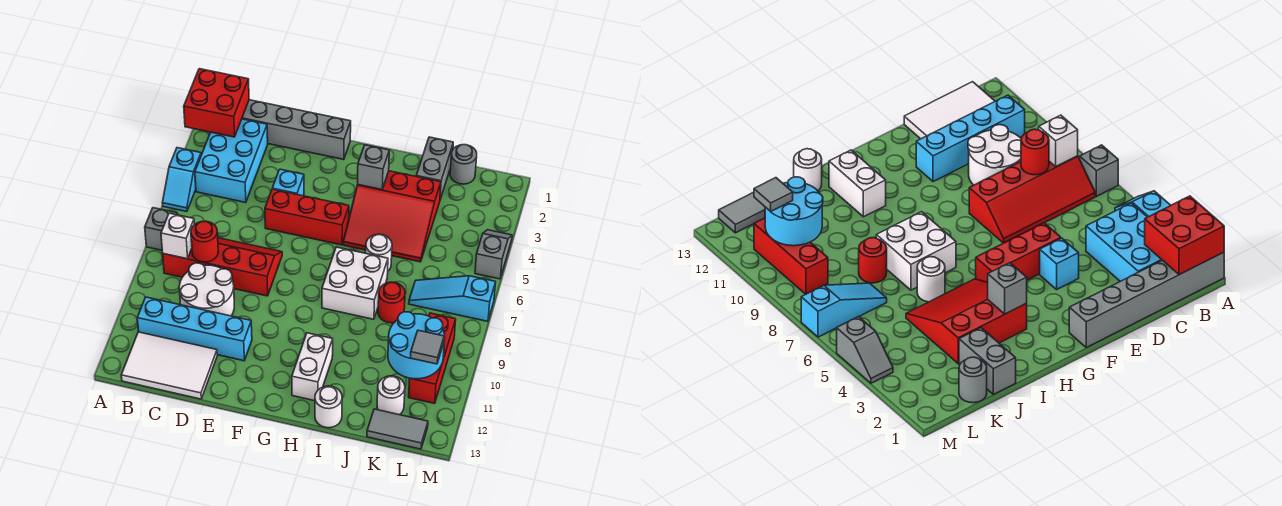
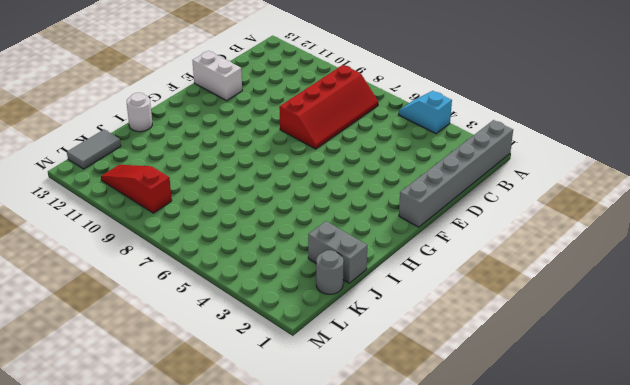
white 1x2 brick [192,51,242,101] -> white 1x2 brick moved to [292,333,333,401]
red 1x3 slope [101,165,172,213] -> red 1x3 brick [409,313,456,403]
none -> grey 1x1 brick [145,208,177,250]
none -> cyan 2x3 brick [195,119,268,203]
none -> cyan 1x4 brick [137,297,252,361]

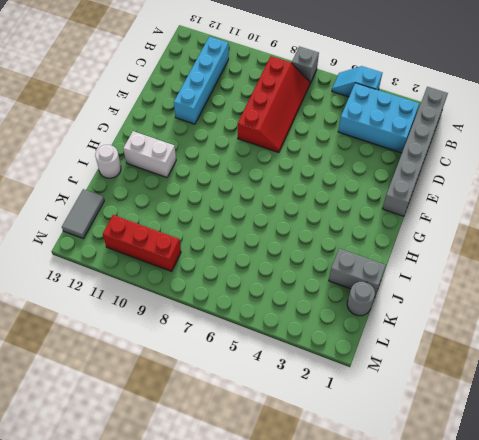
none -> white 2x3 tile [121,332,217,399]
none -> white 2x2 round brick [179,263,234,316]
none -> cyan 1x1 brick [272,169,304,196]

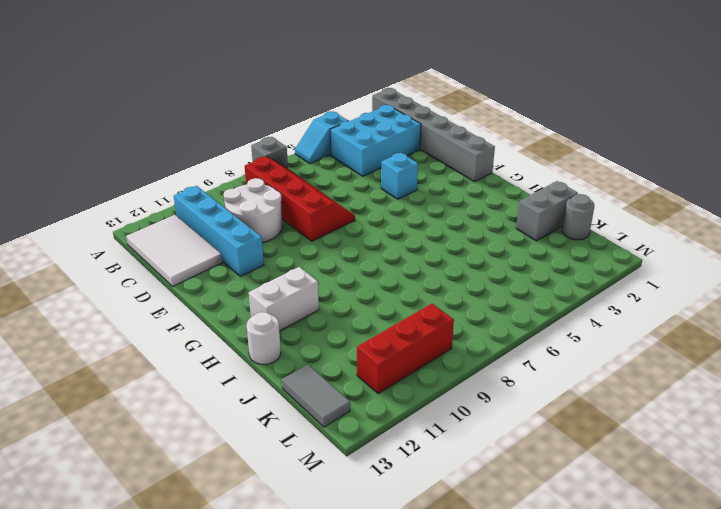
none -> red 1x3 brick [265,189,349,245]
none -> red 3x3 slope [343,171,441,262]
none -> white 2x2 brick [322,247,388,319]

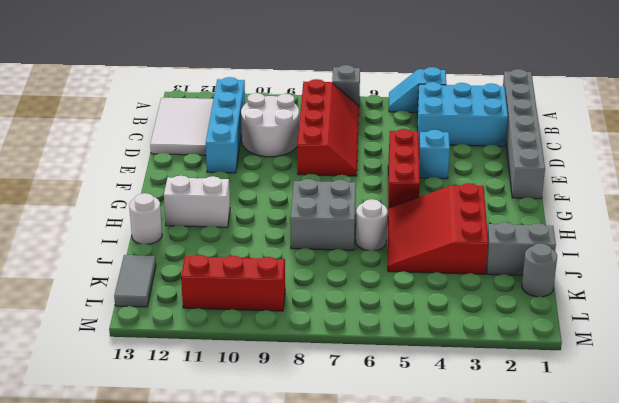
grey 2x2 brick [290,179,356,250] -> white 2x2 brick [322,247,388,319]
none -> red 1x1 round brick [378,282,405,323]
none -> cyan 1x3 slope [409,276,496,321]
none -> white 1x1 round brick [377,376,405,415]

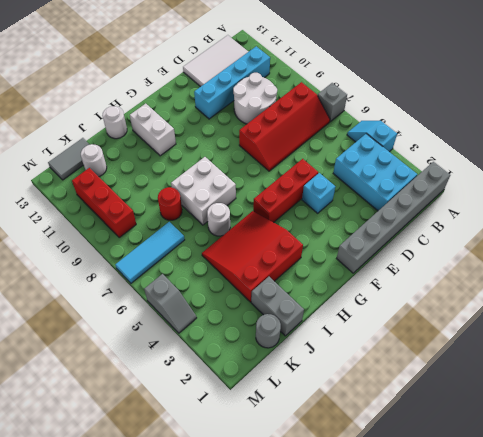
cyan 1x3 tile [115,222,185,283] -> cyan 1x3 slope [409,276,496,321]
none -> red 2x2 brick [184,69,249,137]
none -> white 1x1 brick [161,213,194,259]
none -> red 1x1 round brick [191,221,218,262]

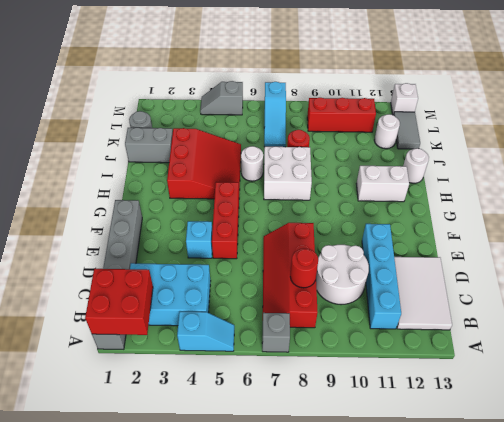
white 1x1 brick [391,83,418,115] -> white 1x1 brick moved to [161,213,194,259]
none -> grey 1x1 brick [358,145,389,189]
none -> cyan 2x2 round brick [388,312,445,379]
none -> grey 1x1 tile [411,330,444,364]

